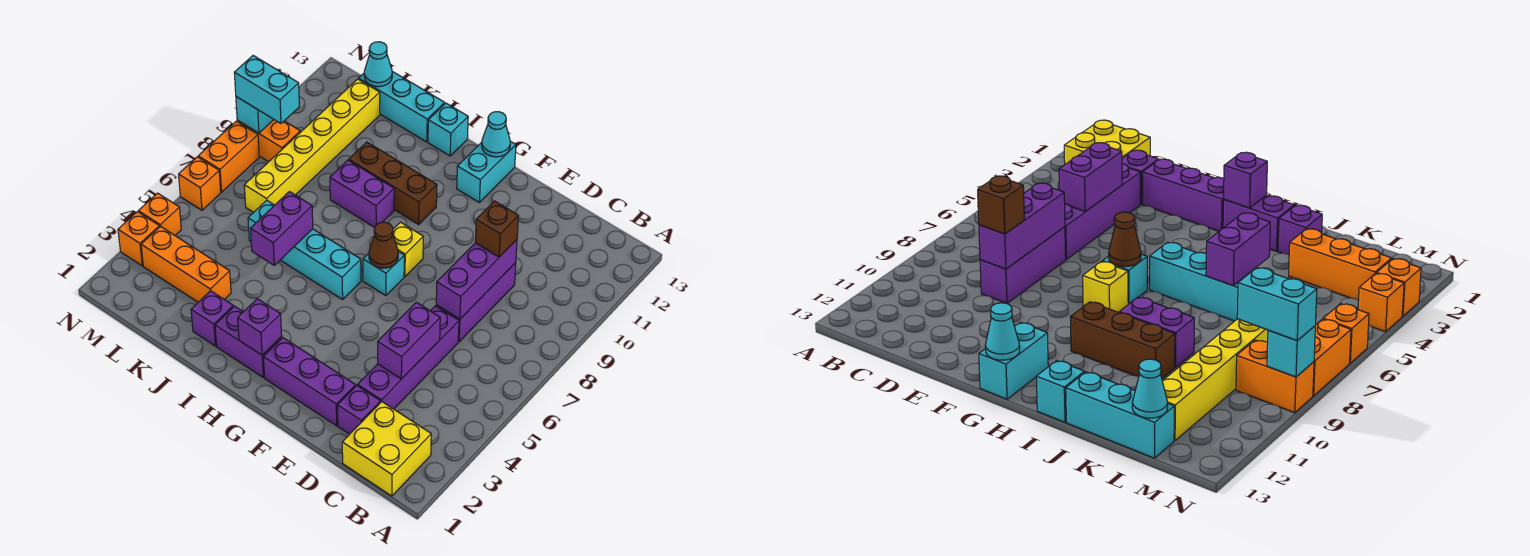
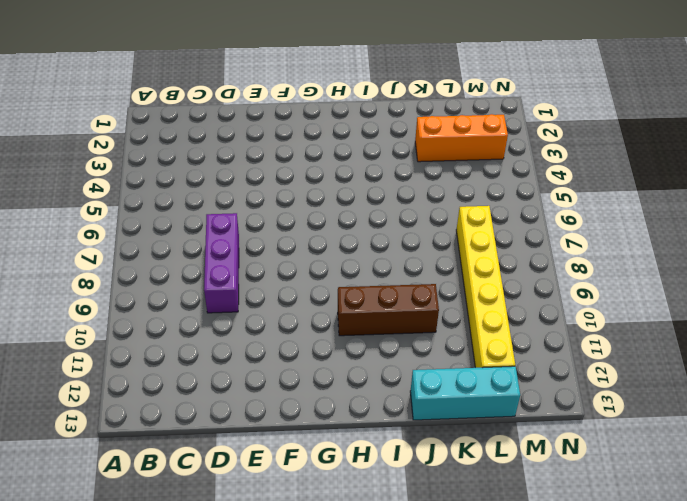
none -> yellow 2x2 brick [342,402,431,496]
none -> purple 1x1 brick [338,385,381,434]
none -> purple 1x4 brick [358,306,459,409]
none -> purple 1x3 brick [263,338,356,426]

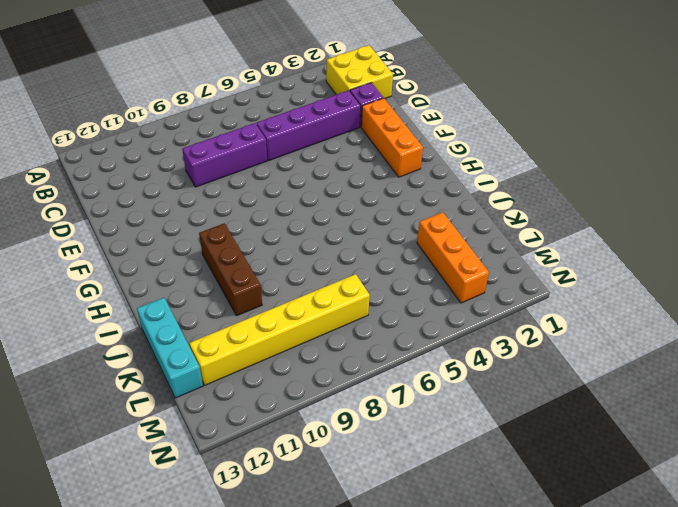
orange 1x3 brick [361,98,423,177] -> purple 1x3 brick [263,338,356,426]
none -> cyan 1x1 brick [363,251,404,296]
none -> yellow 1x1 brick [393,222,423,277]
none -> cyan 1x2 brick [457,141,516,202]
none -> purple 1x2 brick [215,306,282,377]

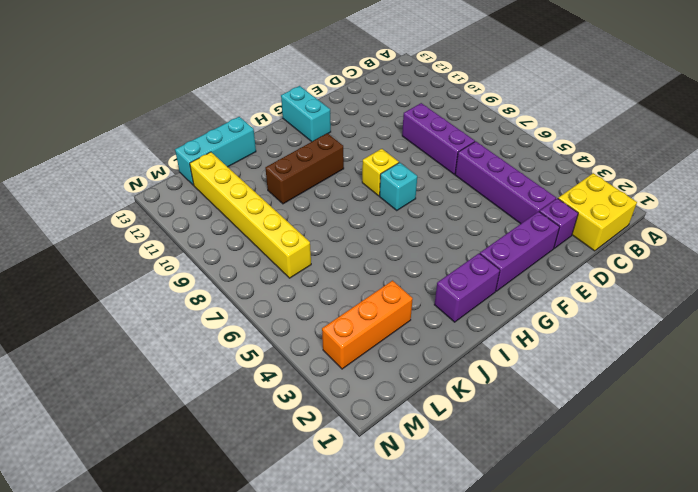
none -> cyan 1x4 brick [248,200,361,299]
none -> purple 1x2 brick [330,160,394,227]
none -> cyan 1x1 brick [428,103,468,156]
none -> purple 1x1 brick [191,291,233,346]

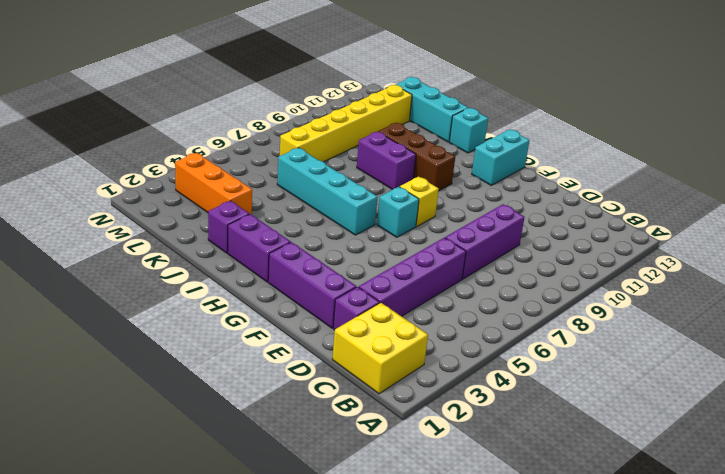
none -> orange 1x2 brick [237,120,300,162]
none -> orange 1x1 brick [118,212,159,266]
none -> orange 1x1 brick [138,193,181,235]
none -> orange 1x1 brick [179,157,221,210]

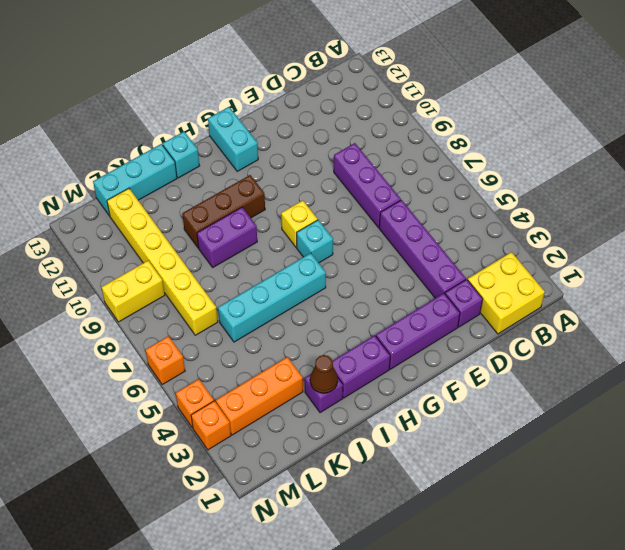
brown 1x1 cone [310,355,338,393] -> brown 1x1 cone moved to [369,222,398,268]
yellow 1x2 brick [102,260,165,322] -> orange 1x2 brick [237,120,300,162]
none -> orange 1x2 brick [198,121,259,192]
none -> purple 1x2 brick [378,302,440,379]
none -> purple 1x3 brick [436,240,517,319]
none -> cyan 1x1 cone [482,112,510,157]

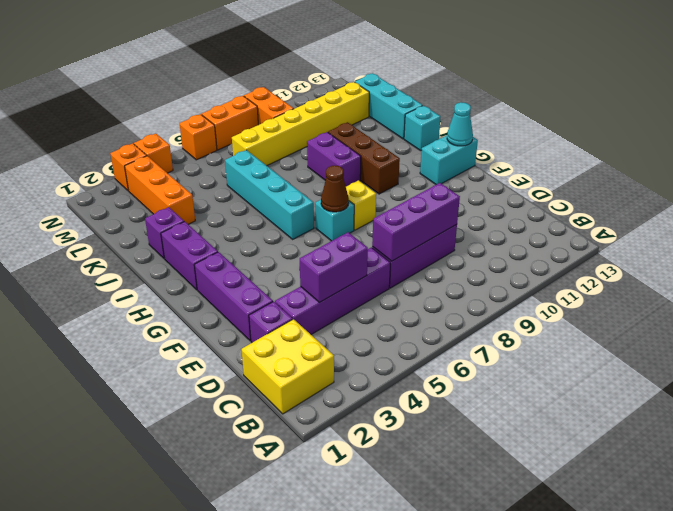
none -> purple 1x1 brick [238,299,282,355]
none -> purple 1x2 brick [251,192,313,265]
none -> cyan 1x1 cone [364,42,392,87]
none -> cyan 1x1 brick [236,97,274,133]

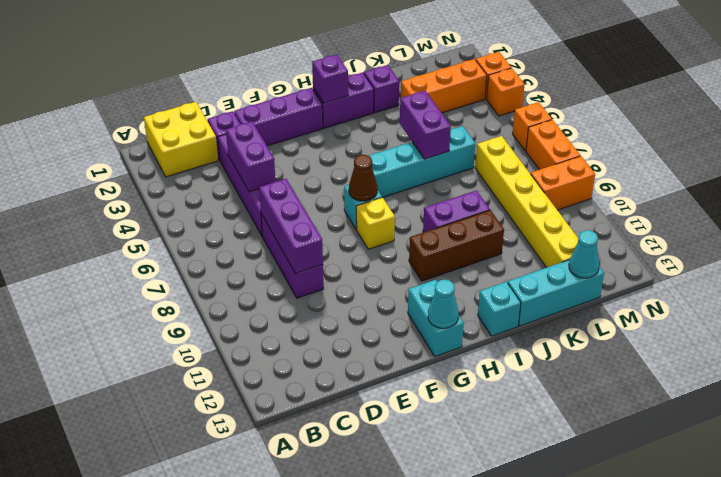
none -> cyan 1x1 brick [236,97,274,133]
none -> brown 1x1 brick [475,201,518,257]
none -> cyan 1x2 brick [234,56,299,123]

